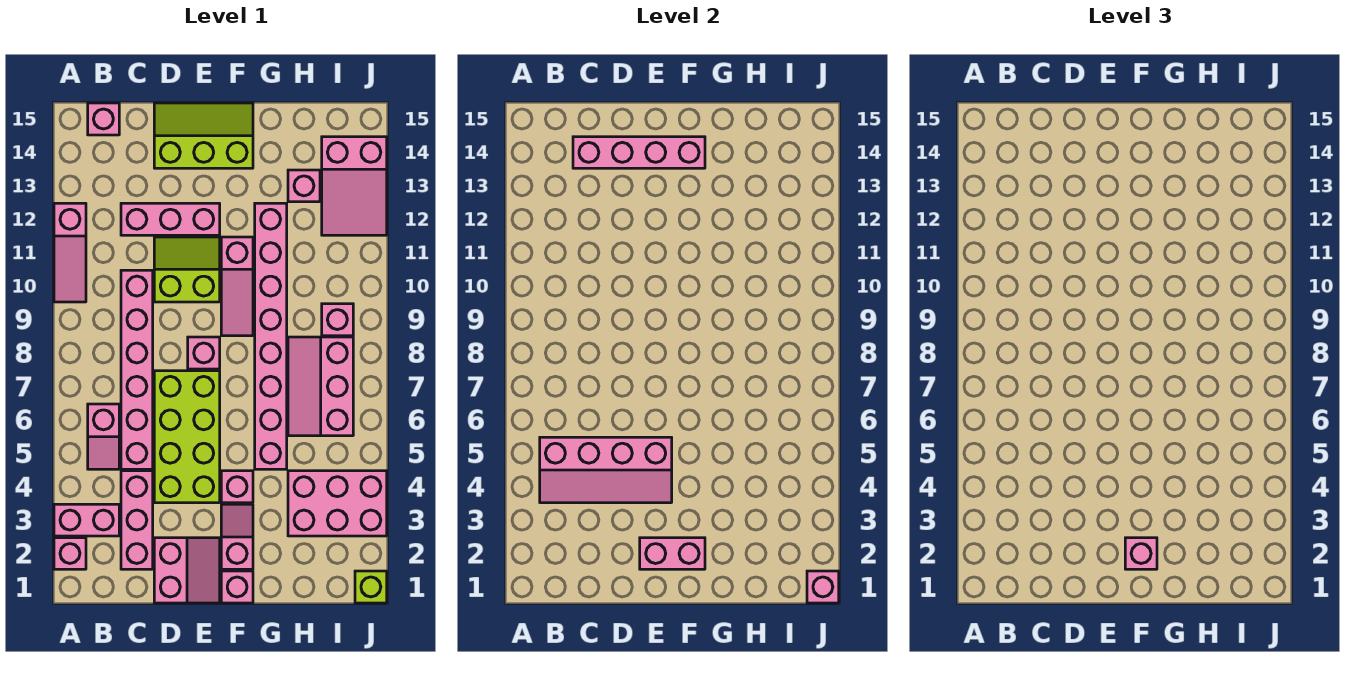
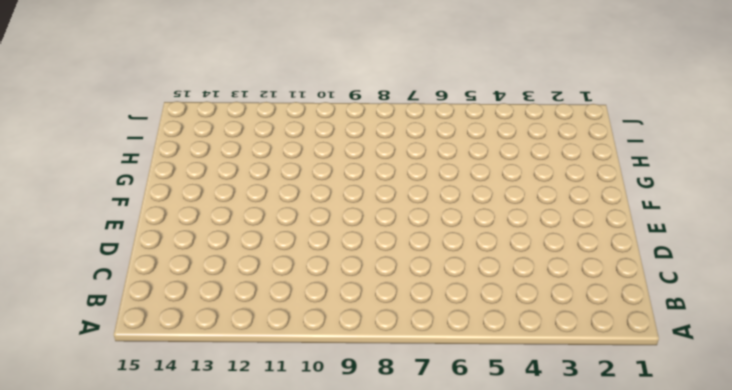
none -> pink 1x1 brick [54,538,86,569]
none -> pink 1x2 brick [54,504,119,536]
none -> pink 1x3 slope [54,203,86,302]

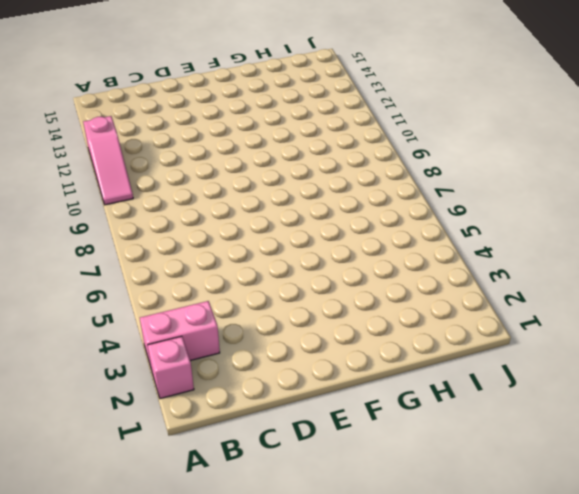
none -> pink 1x2 slope [88,404,119,469]
none -> pink 1x1 brick [88,103,119,135]
none -> pink 1x3 brick [121,471,153,569]

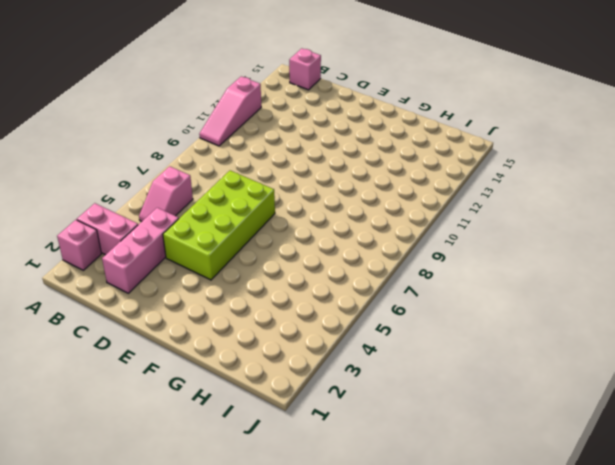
none -> pink 1x6 brick [121,270,153,469]
none -> pink 1x3 brick [121,203,220,235]
none -> pink 2x2 slope [154,538,220,603]

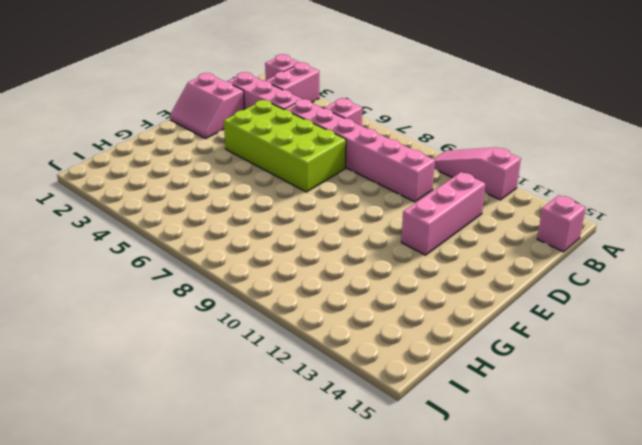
none -> lime 2x2 slope [154,237,220,302]
none -> lime 2x3 slope [154,103,253,168]
none -> pink 1x1 brick [188,337,220,369]

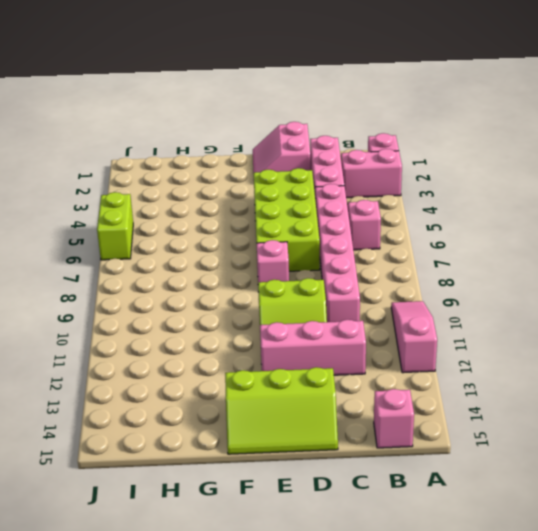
lime 1x2 brick [97,192,133,260] -> none
none -> pink 1x1 brick [221,571,253,603]
none -> pink 1x2 slope [221,504,253,569]
none -> pink 1x1 brick [221,471,253,503]

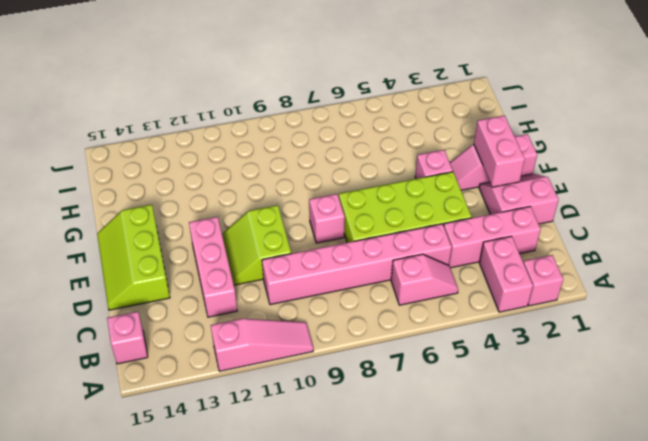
none -> pink 1x3 slope [221,237,253,336]
none -> pink 1x8 brick [255,203,287,469]
none -> pink 2x3 brick [288,471,387,536]

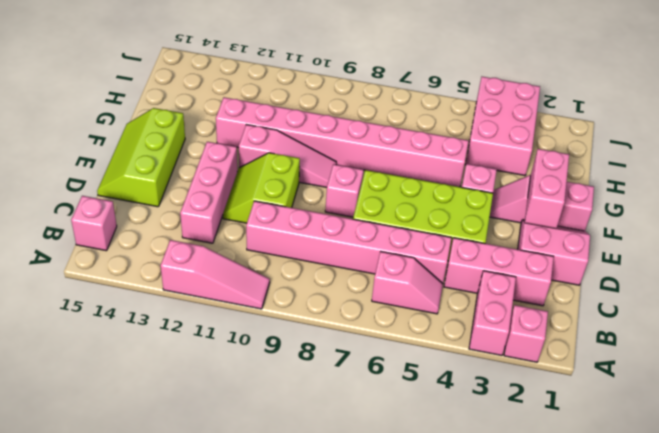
none -> pink 2x3 slope [288,337,353,436]
none -> pink 1x1 brick [288,170,320,202]
none -> pink 1x1 brick [322,304,353,336]

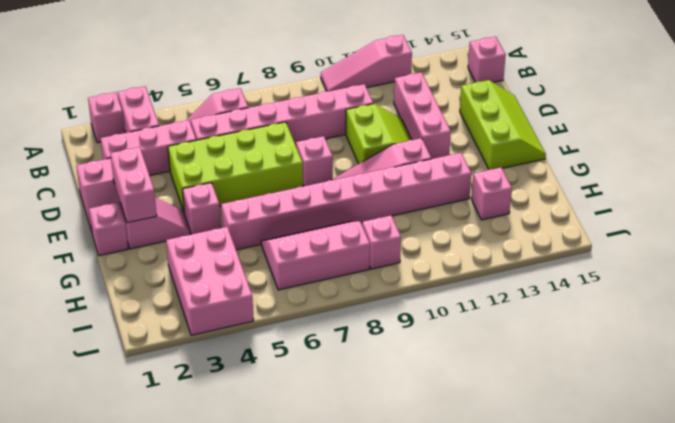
none -> pink 2x3 slope [322,137,387,235]
none -> lime 1x1 brick [355,571,387,603]
none -> pink 2x4 slope [540,437,672,503]

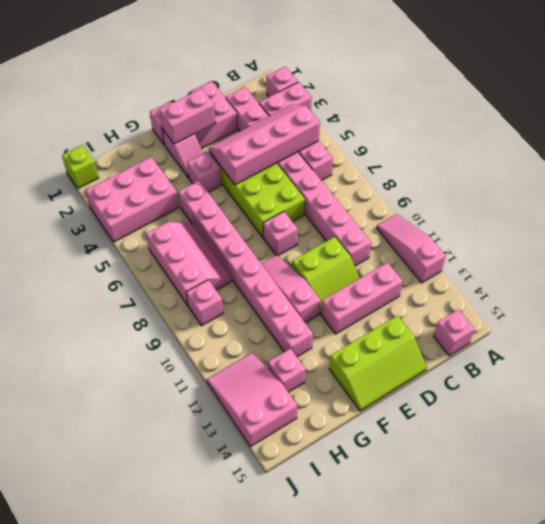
none -> pink 1x4 brick [573,137,705,168]
none -> pink 1x1 brick [807,571,839,603]
none -> pink 1x1 brick [1125,538,1157,569]

